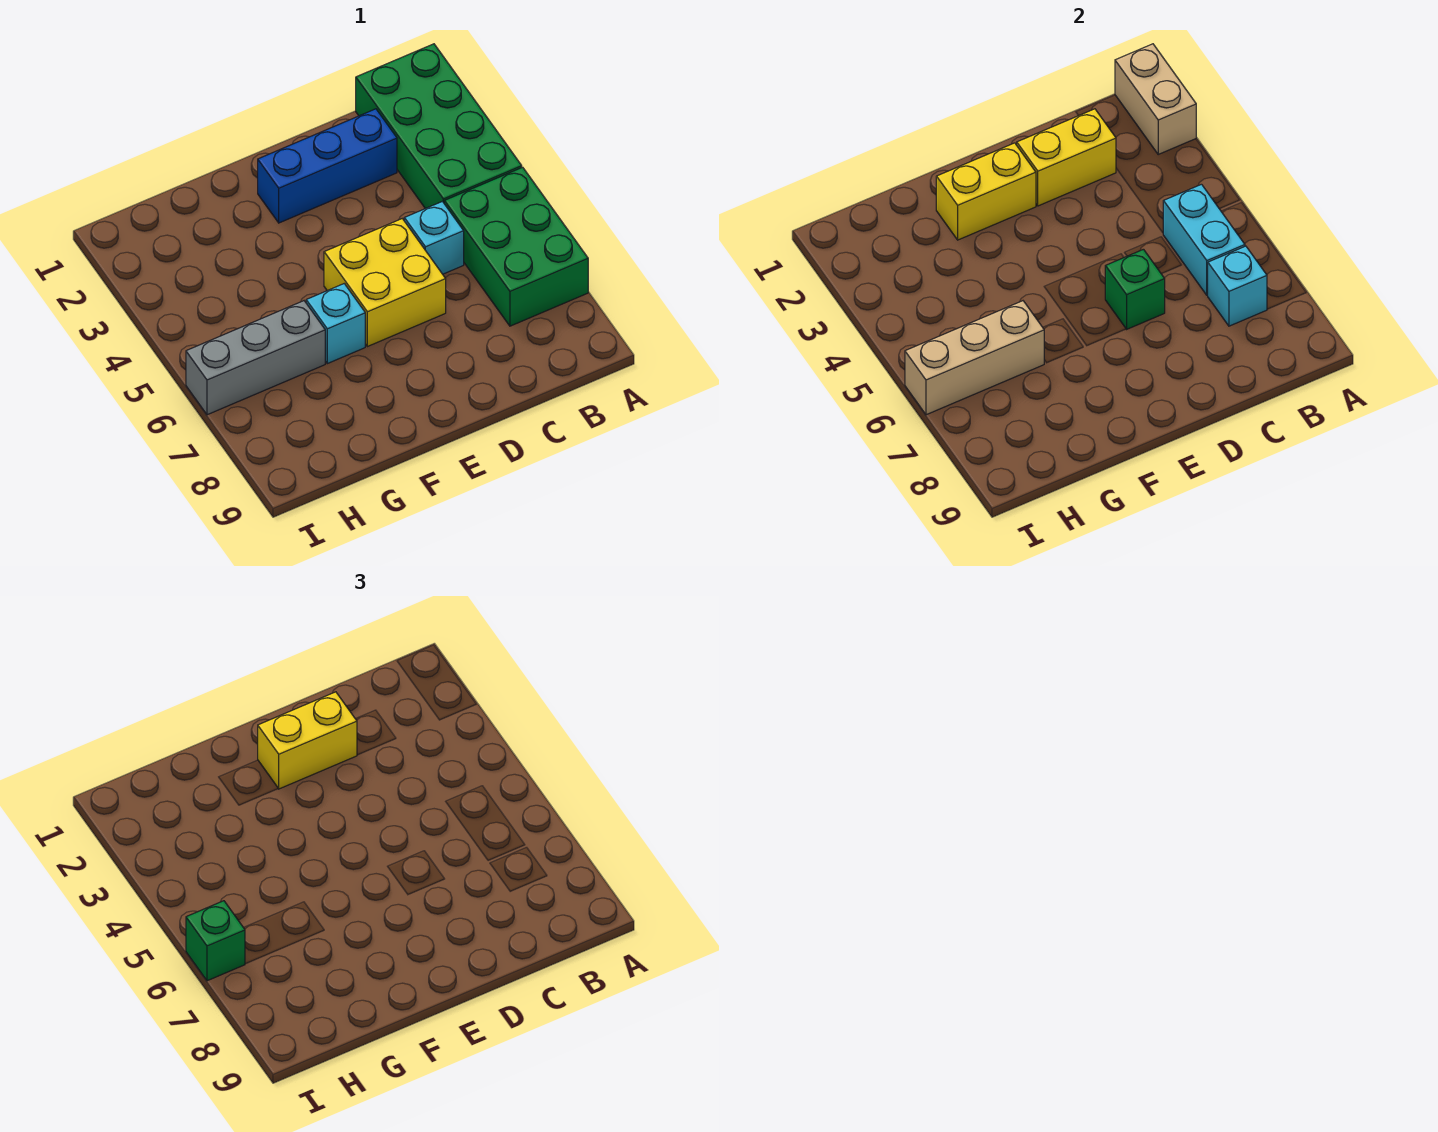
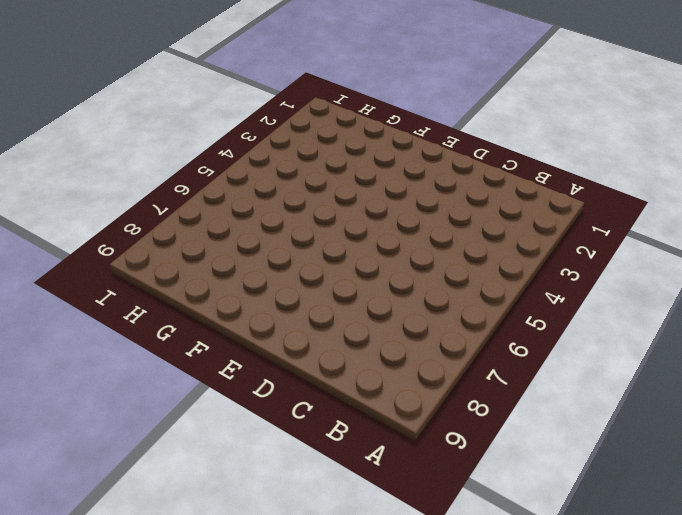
none -> green 2x4 brick [356,44,522,209]
none -> green 2x3 brick [444,167,588,326]
none -> blue 1x3 brick [258,109,397,223]

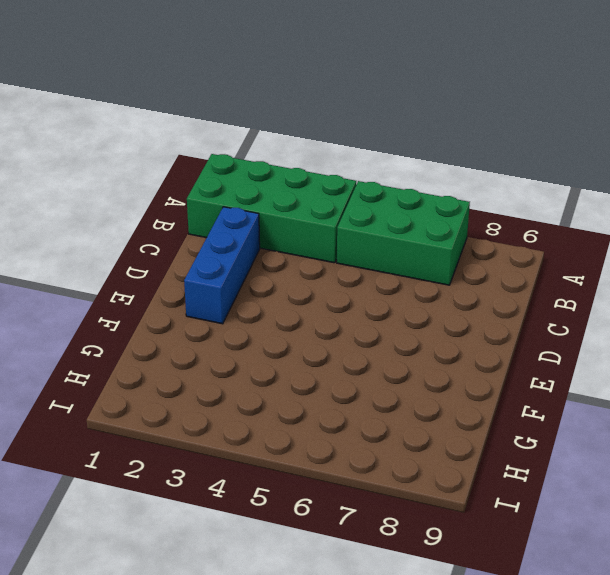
none -> cyan 1x1 brick [404,201,464,274]
none -> yellow 2x2 brick [324,219,446,347]
none -> cyan 1x1 brick [306,284,365,364]

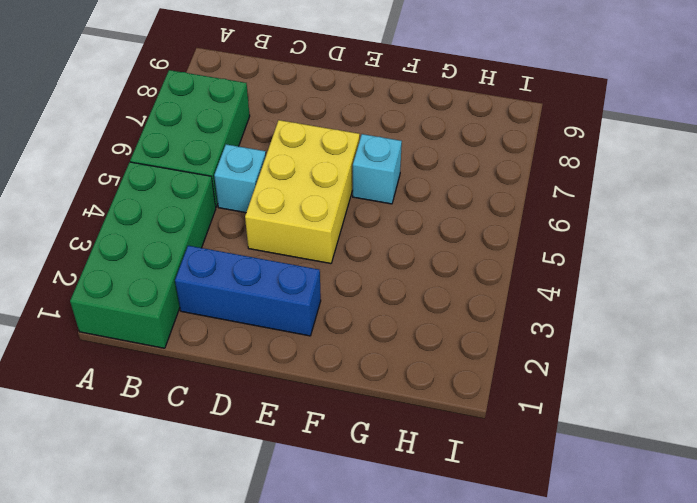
yellow 2x3 brick [245,120,360,264] -> yellow 2x2 brick [324,219,446,347]
none -> grey 1x3 brick [186,301,325,415]
none -> tan 1x2 brick [1115,44,1196,154]
none -> cyan 1x2 brick [1163,184,1245,295]

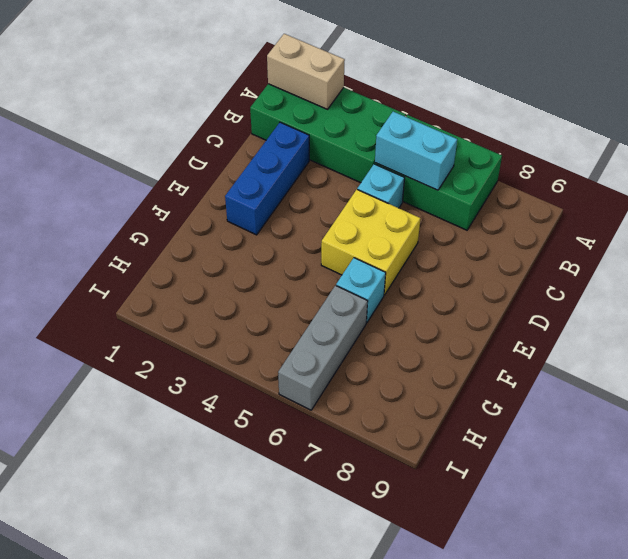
none -> cyan 1x1 brick [1208,246,1267,326]
none -> yellow 1x2 brick [1017,109,1116,206]
none -> green 1x1 brick [1105,249,1165,329]

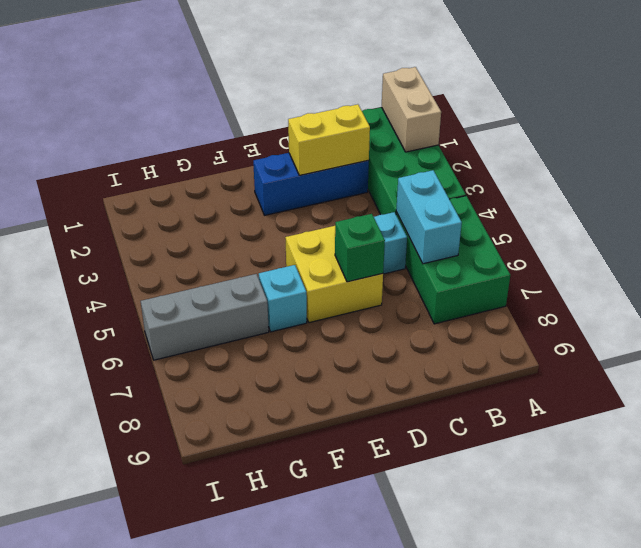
none -> cyan 1x1 brick [1208,246,1267,326]
none -> yellow 1x2 brick [936,143,1036,240]
none -> tan 1x3 brick [905,301,1044,415]

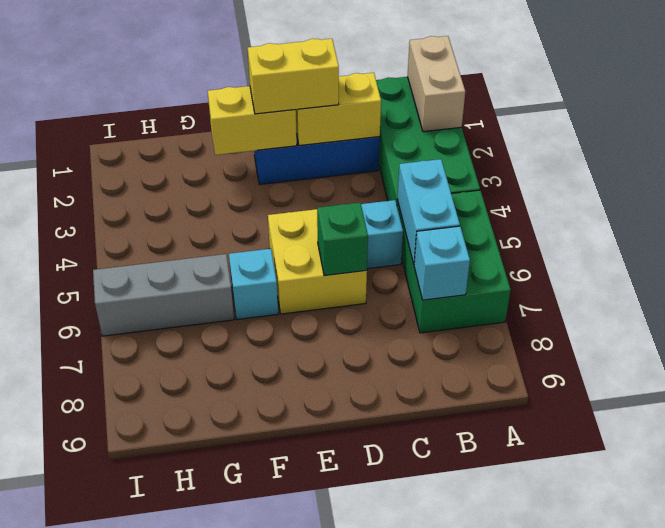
none -> tan 1x3 brick [905,301,1044,415]
none -> green 1x1 brick [186,901,245,981]

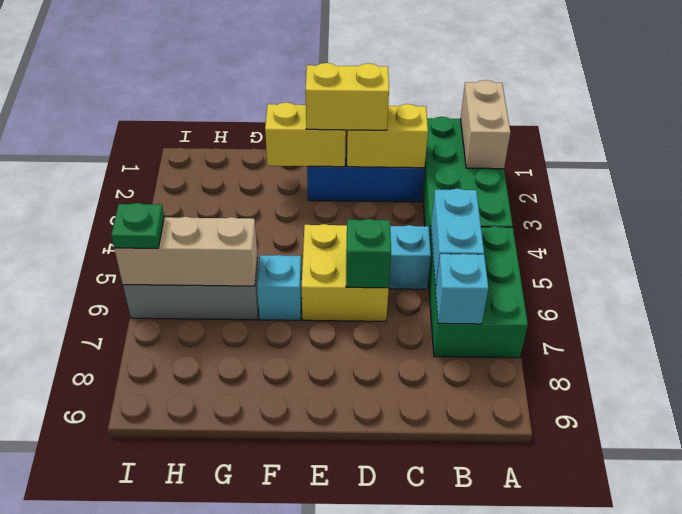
green 1x1 plate [111,203,164,248] -> green 1x1 brick [186,901,245,981]

